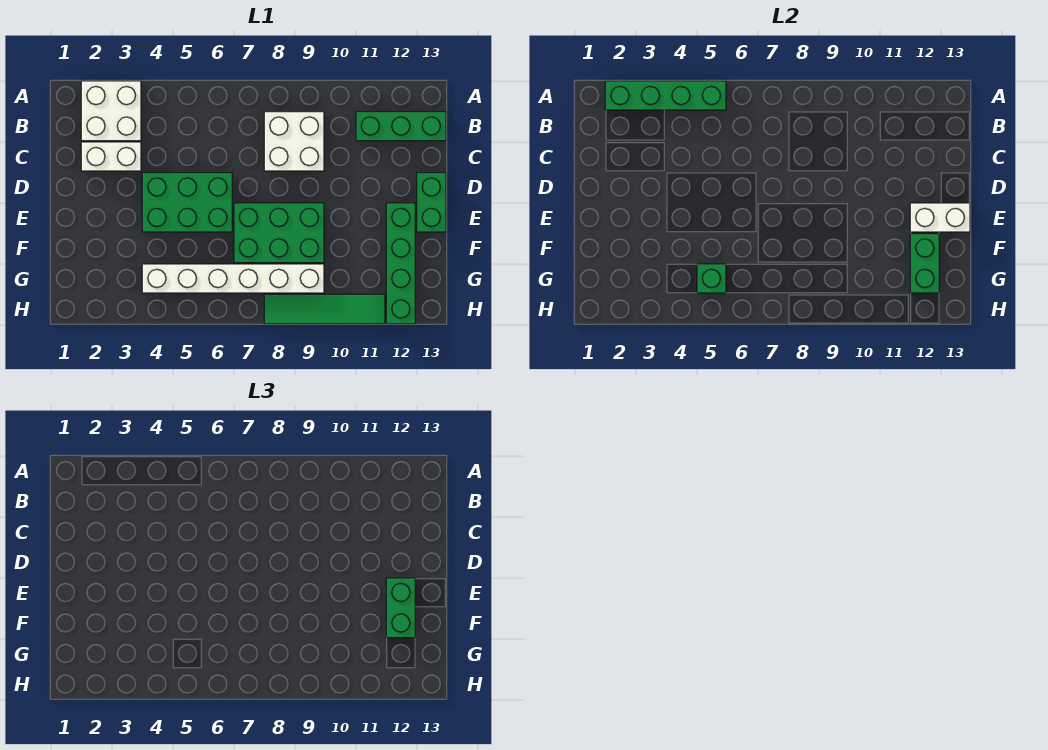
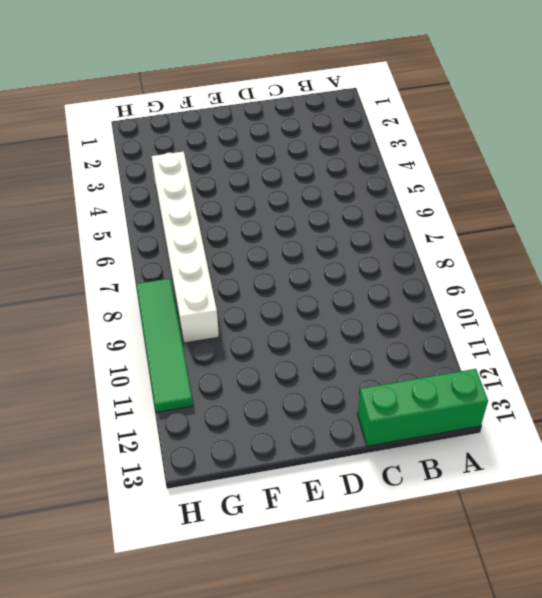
green 1x3 brick [357,369,488,446] -> green 1x3 brick turned to [356,112,446,141]
none -> white 2x2 brick [81,81,141,141]
none -> white 2x2 brick [264,112,324,171]
none -> white 1x2 brick [81,142,141,171]

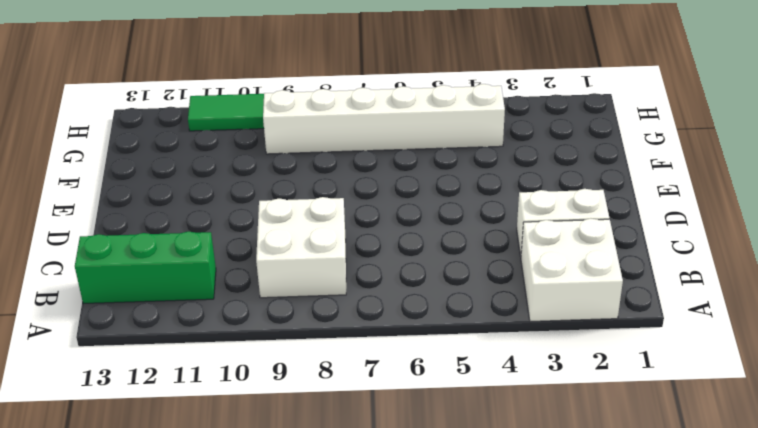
none -> green 2x3 brick [142,173,232,232]
none -> green 1x2 brick [417,173,446,232]
none -> green 2x3 brick [234,203,324,263]

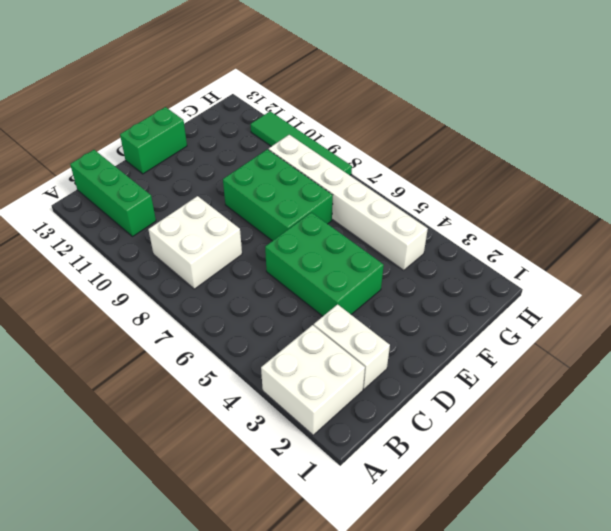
none -> green 1x4 brick [386,203,415,324]
none -> green 1x4 brick [605,81,726,110]
none -> white 1x2 brick [910,203,970,232]

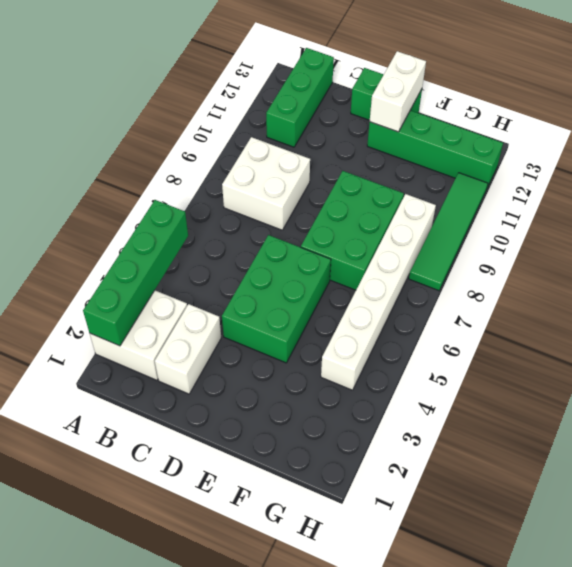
none -> green 1x2 brick [910,234,939,293]
none -> green 1x1 brick [697,264,726,293]
none -> green 1x2 brick [386,578,415,638]

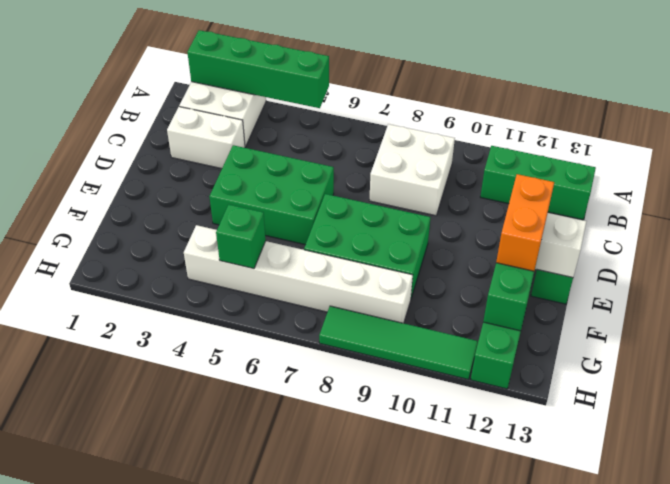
orange 1x2 brick [496,174,554,271] -> green 1x2 brick [386,578,415,638]

